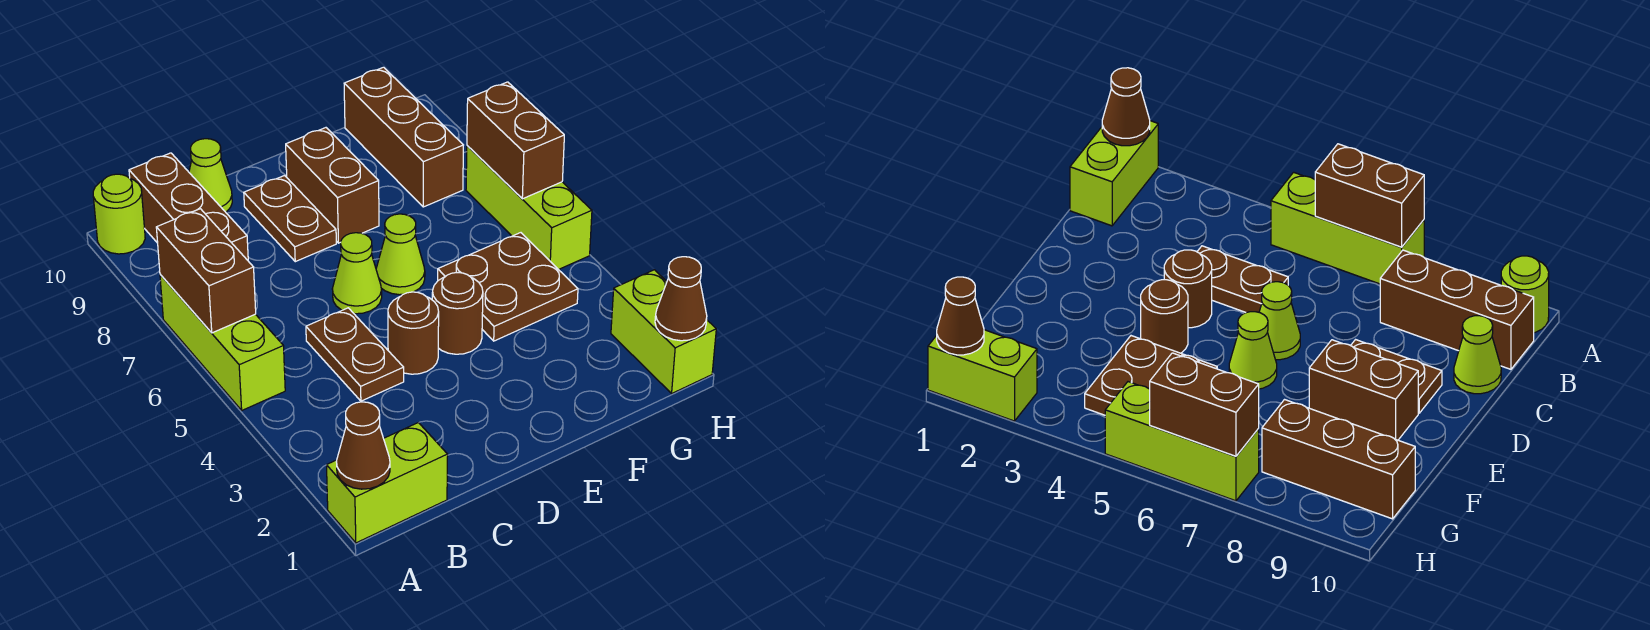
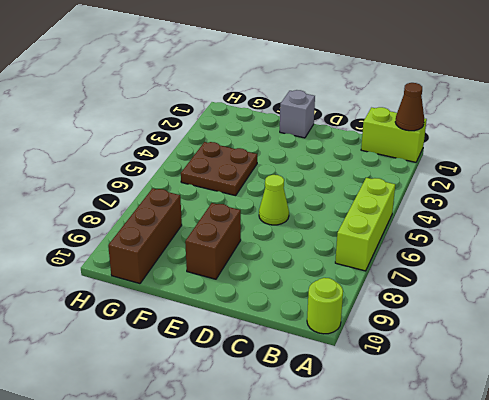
grey 1x1 brick [280,90,315,138] -> none
none -> brown 1x3 brick [129,153,248,260]
none -> brown 1x2 plate [306,308,404,401]
none -> lime 1x1 cone [189,139,232,212]

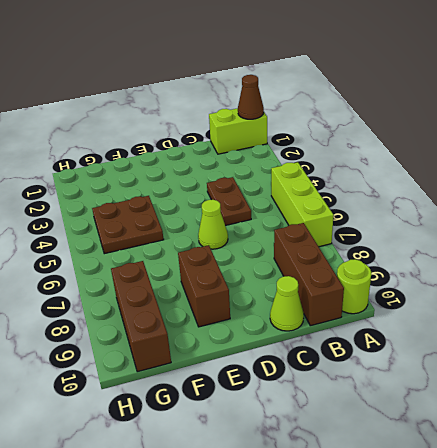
none -> brown 1x1 round brick [388,292,439,374]
none -> brown 1x2 plate [244,176,336,262]
none -> brown 1x1 round brick [432,272,483,354]

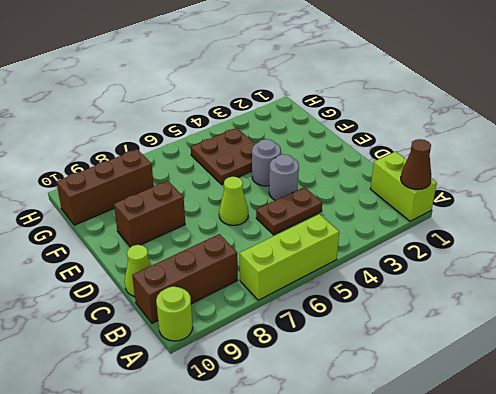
grey 1x1 round brick [269,154,299,200] -> brown 1x1 round brick [388,292,439,374]
grey 1x1 round brick [252,139,281,186] -> brown 1x1 round brick [432,272,483,354]
none -> brown 1x2 plate [244,176,336,262]
none -> lime 1x1 cone [376,214,425,295]
none -> lime 1x2 brick [611,270,716,393]

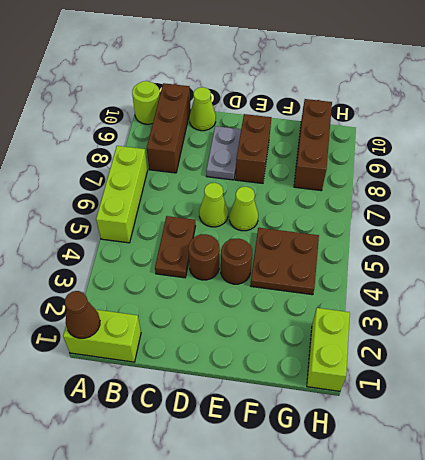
grey 1x2 plate [206,126,241,180] -> brown 1x2 plate [244,176,336,262]
none -> lime 1x3 brick [466,146,592,270]
none -> brown 1x2 brick [156,209,256,333]
none -> brown 1x1 cone [655,257,707,341]

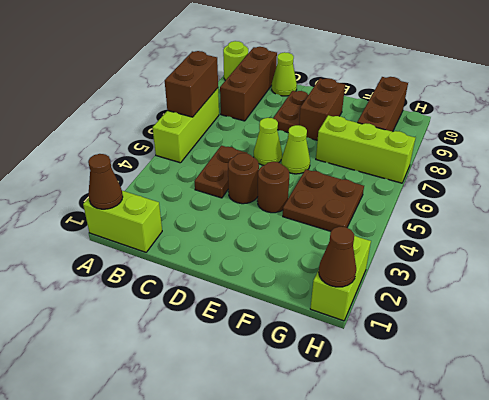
lime 1x3 brick [316,115,416,183] -> lime 1x3 brick turned to [466,146,592,270]
none -> brown 1x2 brick [467,82,564,199]

